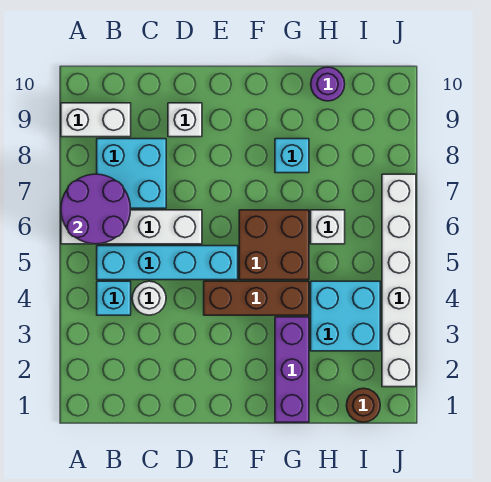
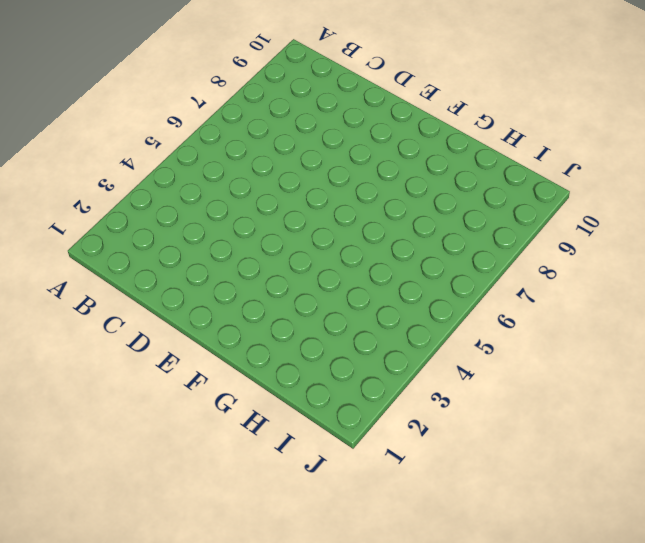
none -> white 1x4 brick [61,210,202,244]
none -> white 1x2 brick [61,103,131,137]
none -> cyan 1x1 brick [97,281,131,315]

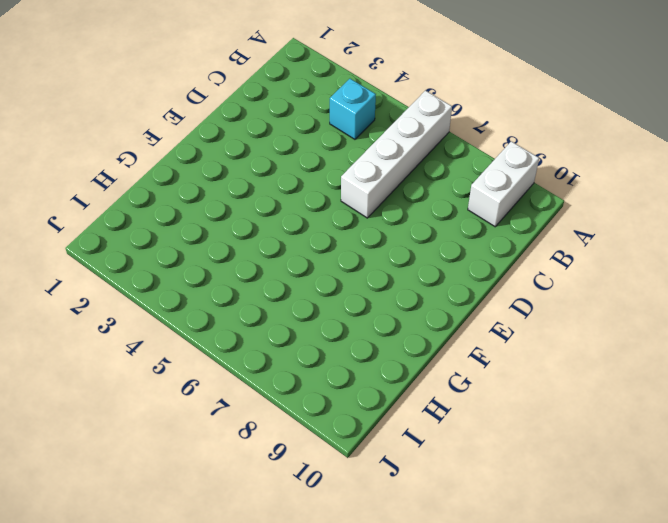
none -> cyan 1x4 brick [97,246,238,280]
none -> cyan 2x2 brick [97,139,166,208]
none -> white 1x1 round brick [132,281,166,315]

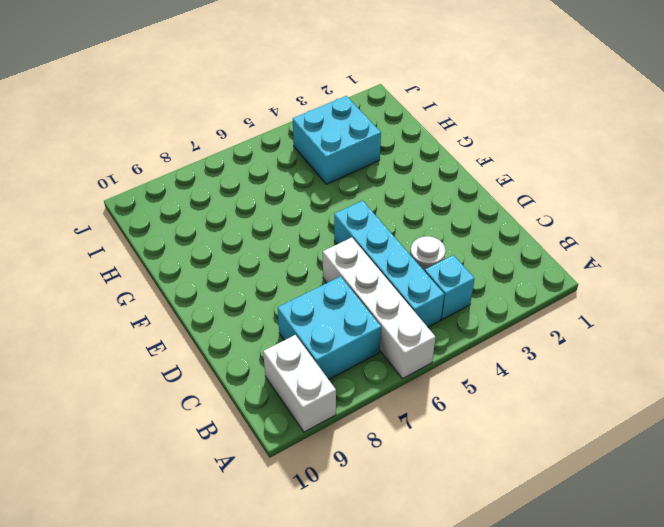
none -> white 1x1 brick [168,103,202,137]
none -> brown 1x3 brick [204,281,309,315]
none -> brown 2x2 brick [239,210,309,280]

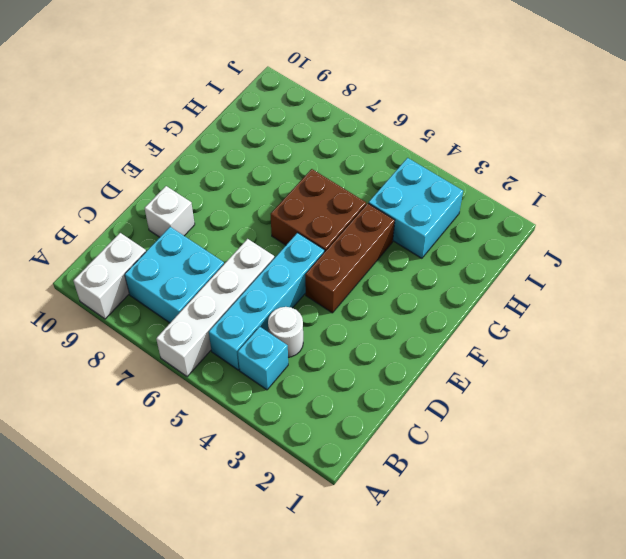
none -> purple 1x3 brick [275,317,309,422]
none -> cyan 1x1 brick [275,139,309,173]
none -> white 1x1 brick [311,210,345,244]

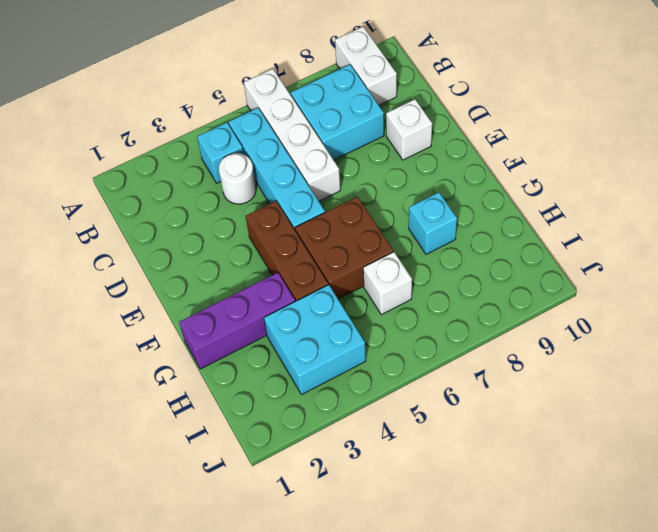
none -> purple 1x1 round brick [311,67,345,101]
none -> brown 1x1 round brick [346,388,380,422]
none -> white 1x6 brick [382,174,416,387]

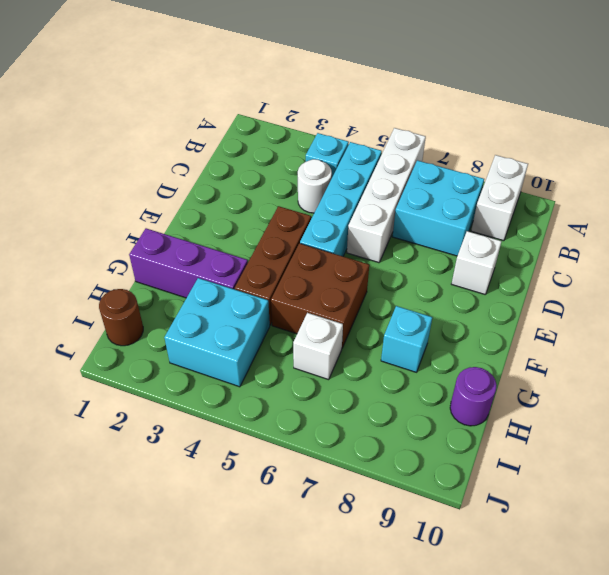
none -> white 1x6 brick [382,174,416,387]
none -> purple 2x2 round brick [61,174,131,244]

